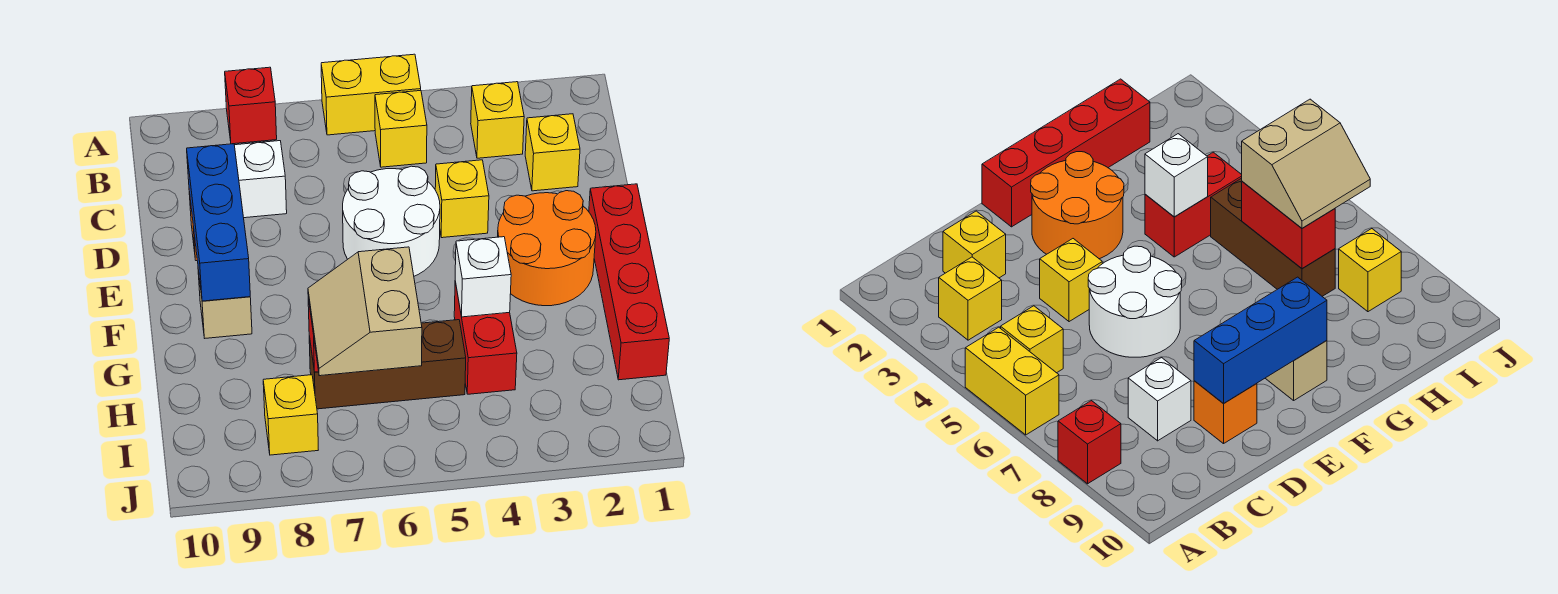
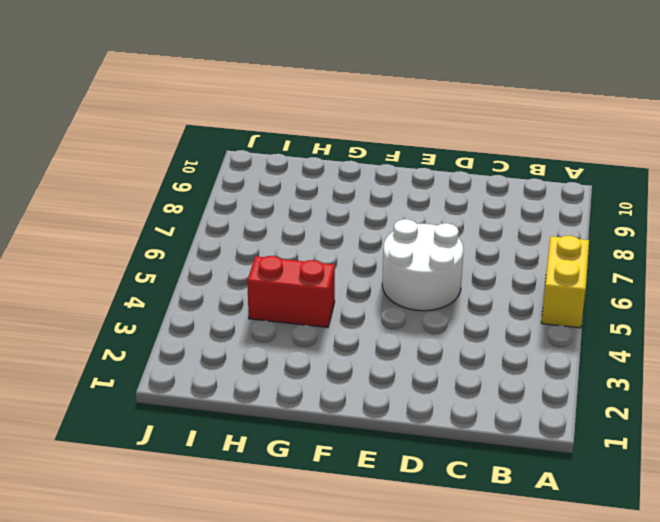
none -> red 1x1 brick [225,67,277,144]
none -> yellow 1x1 brick [471,82,524,158]
none -> yellow 1x1 brick [375,91,427,167]

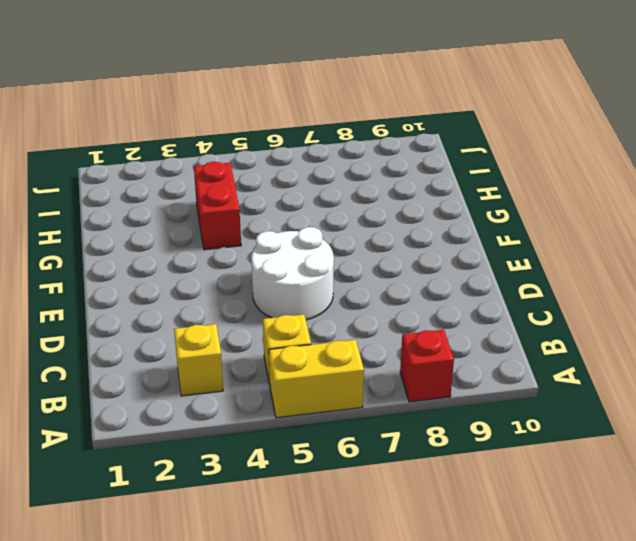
none -> yellow 1x1 brick [525,114,580,191]
none -> white 1x1 brick [234,141,287,218]
none -> yellow 1x1 brick [435,160,489,238]

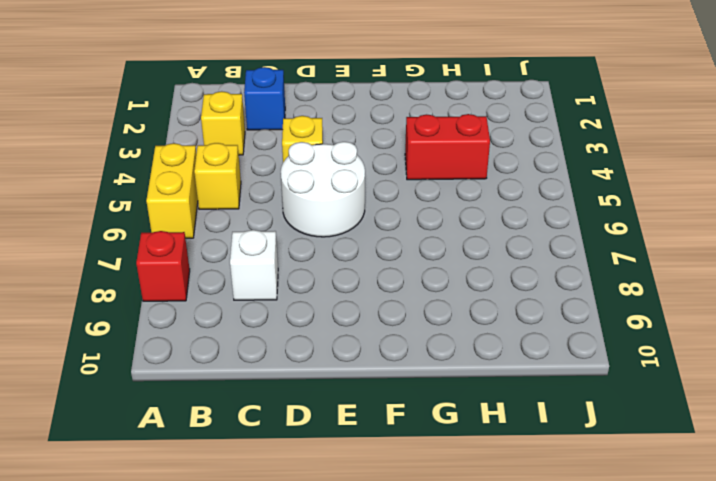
blue 1x1 brick [244,67,285,130] -> yellow 1x1 brick [525,114,580,191]
none -> orange 1x1 brick [1194,381,1257,444]
none -> red 1x4 brick [589,184,669,380]
none -> orange 2x2 round brick [498,191,596,306]

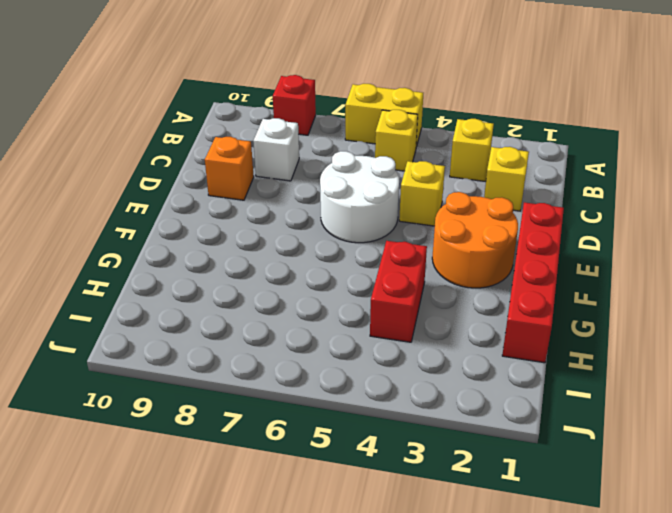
none -> tan 1x1 brick [198,270,252,338]
none -> brown 1x3 brick [309,320,466,409]
none -> yellow 1x1 brick [263,375,318,455]

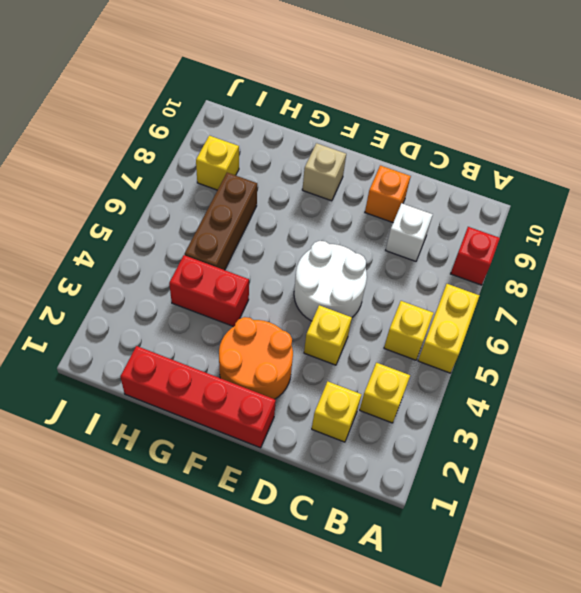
none -> blue 1x3 brick [187,144,250,301]
none -> white 1x1 brick [455,237,511,317]
none -> red 1x2 brick [1242,181,1335,268]

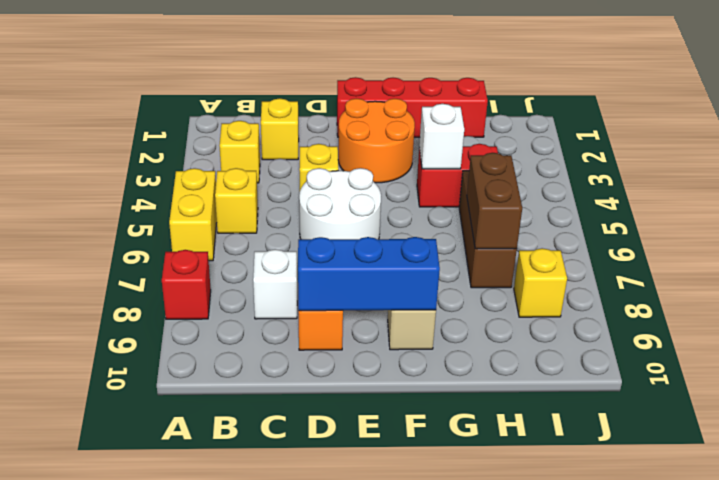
brown 1x2 brick [467,153,522,249] -> red 1x2 brick [1242,181,1335,268]
none -> tan 2x2 slope [308,247,422,376]

